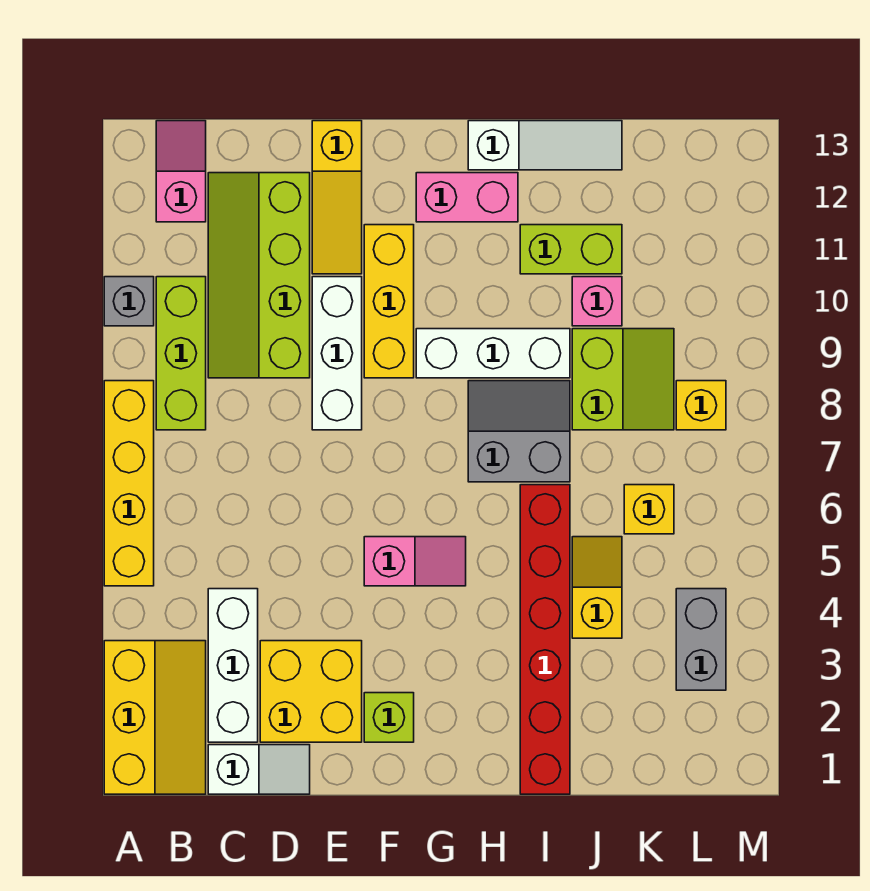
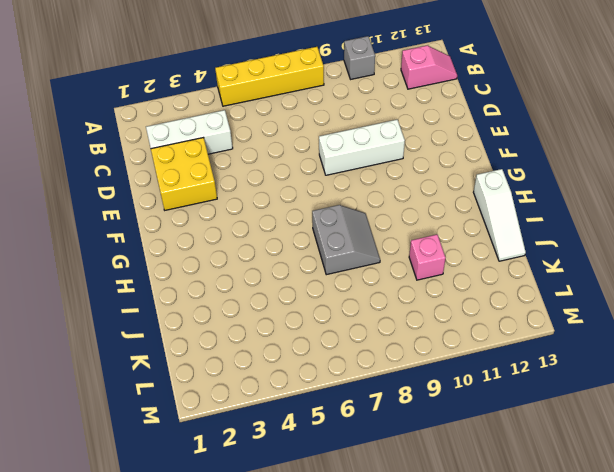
none -> yellow 2x3 slope [104,641,206,794]
none -> lime 1x3 brick [156,277,206,430]
none -> white 1x2 slope [208,745,310,794]

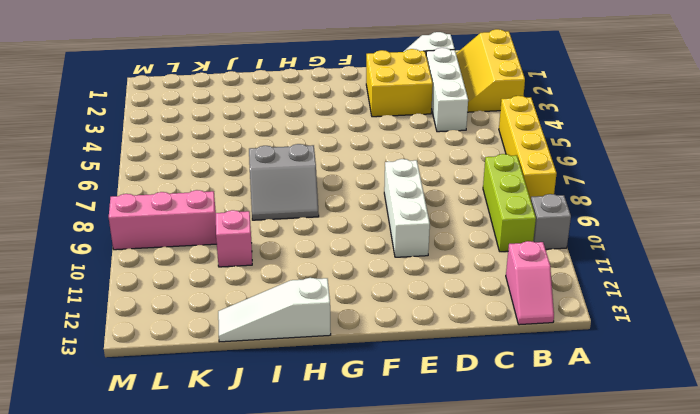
pink 1x3 brick [109,190,217,250] -> lime 2x2 slope [572,329,674,430]
none -> lime 2x4 slope [208,173,310,378]
none -> yellow 1x3 slope [312,121,362,274]
none -> lime 1x1 brick [364,693,414,742]

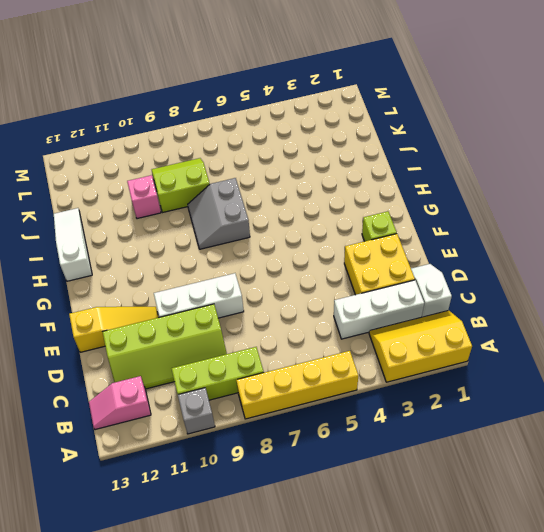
none -> pink 1x2 slope [364,537,466,586]
none -> yellow 1x3 brick [364,225,414,378]
none -> white 1x3 brick [416,329,570,378]

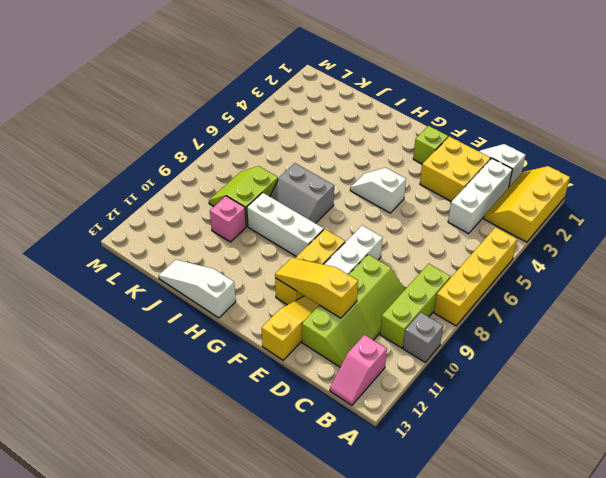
yellow 1x3 slope [275,258,358,318] -> none
white 1x2 slope [350,168,406,213] -> pink 1x2 slope [364,537,466,586]
none -> pink 1x2 brick [416,173,518,222]
none -> red 1x6 brick [520,485,570,794]
none -> lime 1x2 brick [520,225,622,274]

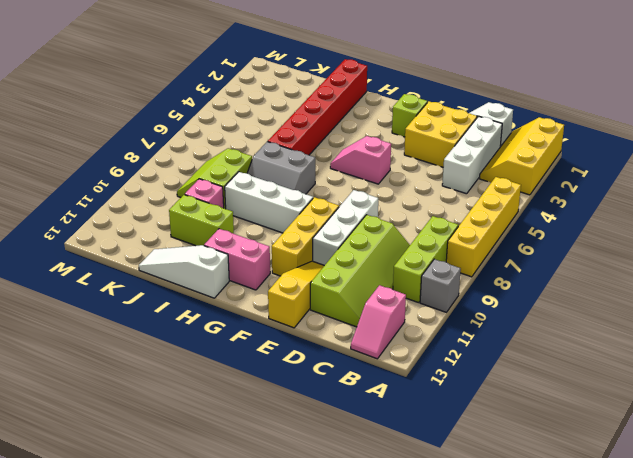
none -> yellow 1x2 slope [572,537,622,638]
none -> yellow 1x1 brick [624,485,674,534]
none -> grey 1x2 brick [676,589,726,690]

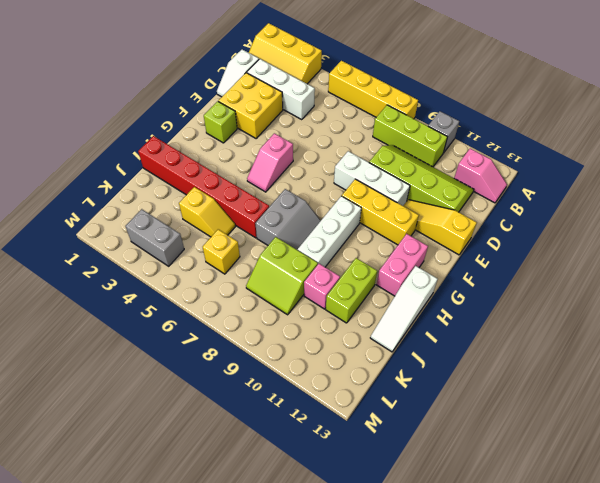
none -> yellow 1x1 brick [676,381,726,430]

